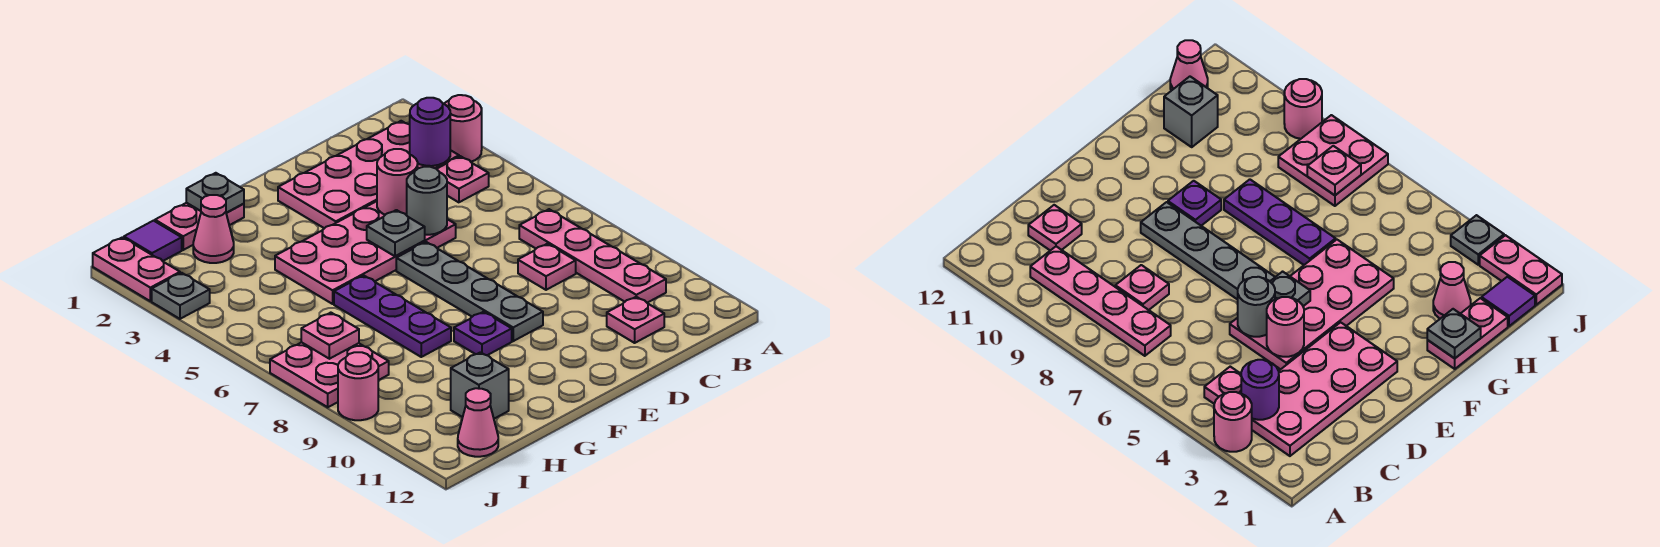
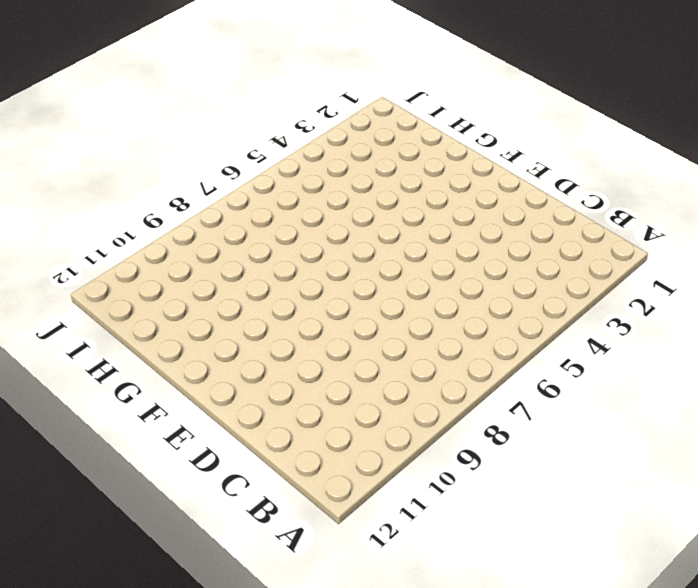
none -> pink 1x1 round brick [444,95,482,162]
none -> pink 2x4 plate [278,121,459,228]
none -> pink 1x1 plate [437,156,489,202]

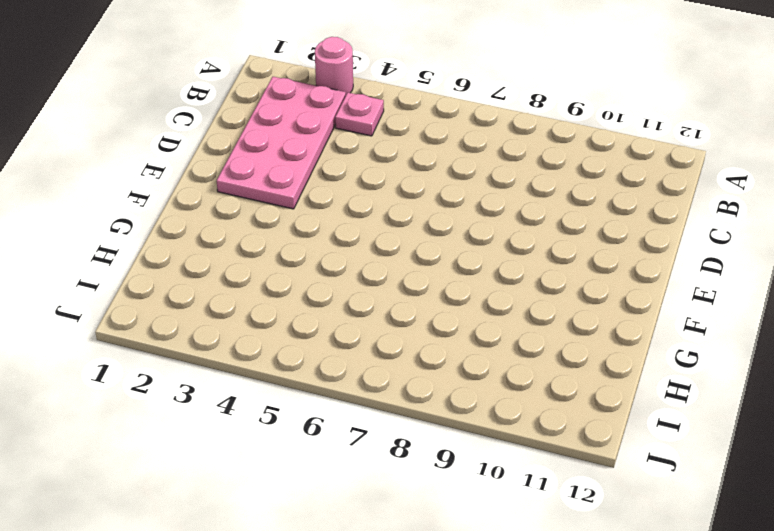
none -> pink 1x4 plate [519,209,666,303]
none -> pink 1x1 plate [518,244,576,290]
none -> pink 1x1 plate [607,297,664,343]

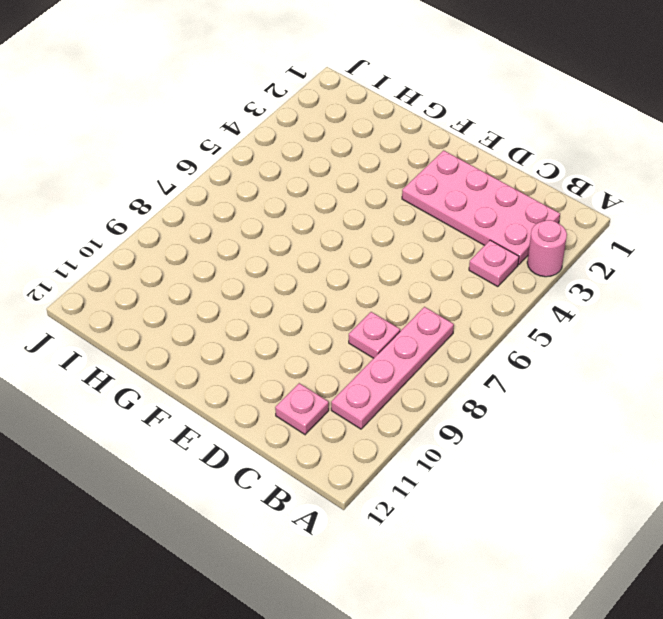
none -> pink 2x4 plate [275,201,456,304]
none -> grey 1x4 plate [396,242,543,341]
none -> purple 1x1 plate [454,312,512,355]

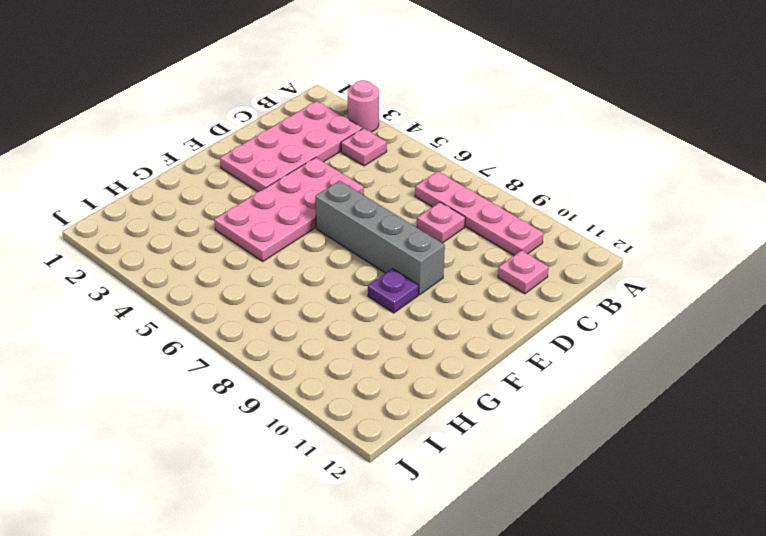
grey 1x4 brick [315,181,445,295] -> grey 1x4 plate [396,242,543,341]
none -> pink 1x2 plate [155,203,244,250]
none -> purple 1x3 plate [334,275,451,357]
none -> pink 1x1 cone [193,195,234,263]

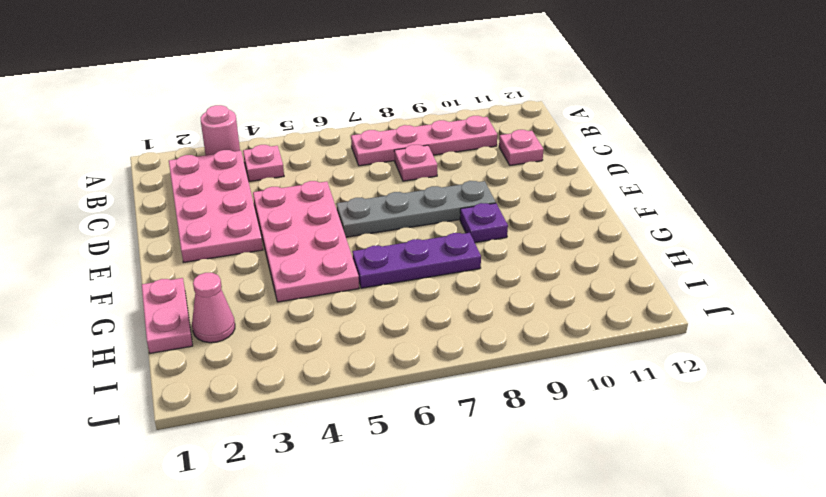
none -> grey 1x1 brick [451,352,509,419]
none -> purple 1x1 tile [124,221,182,261]
none -> pink 2x2 plate [270,342,389,407]

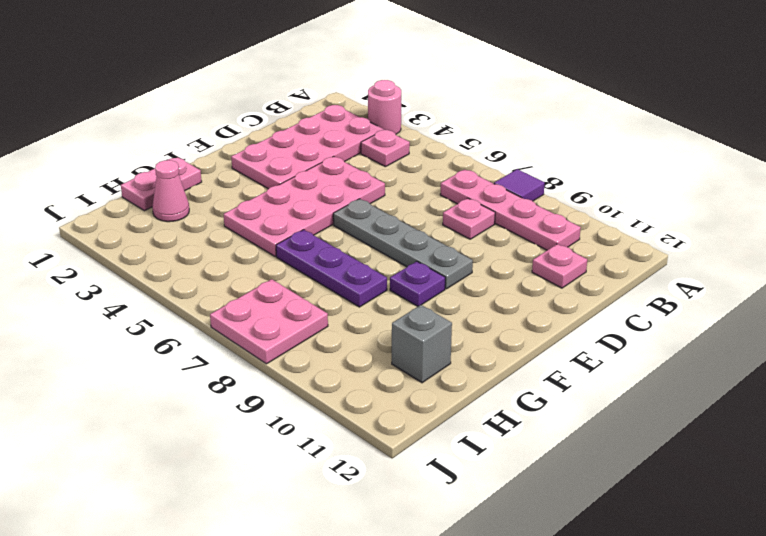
purple 1x1 tile [494,169,545,201] -> purple 1x1 tile moved to [124,221,182,261]
none -> pink 1x1 cone [458,388,498,457]
none -> pink 1x2 plate [93,237,180,301]
none -> grey 1x1 plate [152,273,210,319]

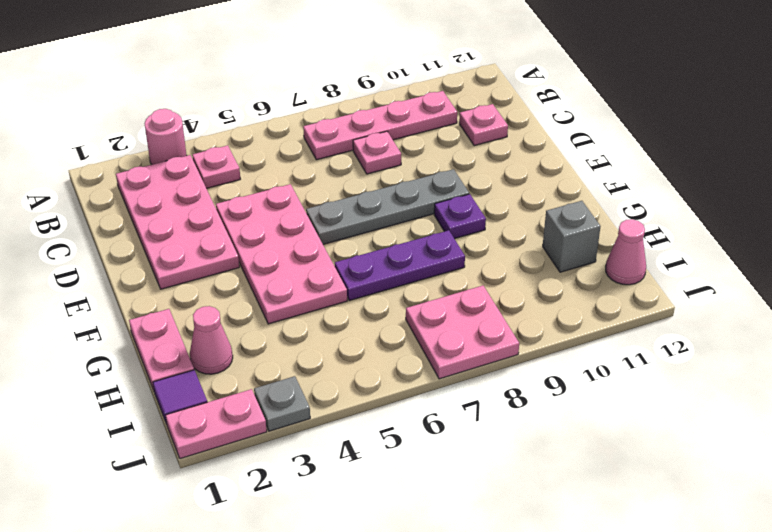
none -> pink 1x1 round brick [338,352,378,420]
none -> purple 1x1 round brick [410,98,450,166]
none -> pink 1x1 round brick [377,149,418,215]

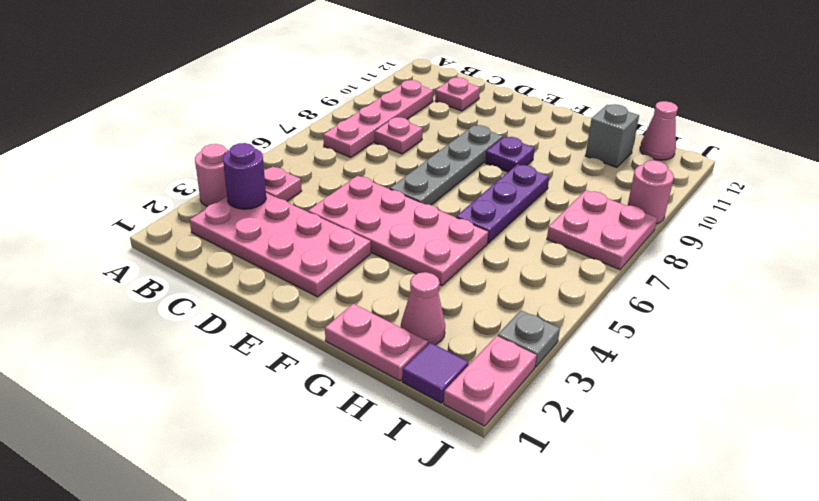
none -> pink 1x1 round brick [377,149,418,215]
none -> grey 1x1 round brick [407,167,447,235]
none -> grey 1x1 plate [367,210,425,256]

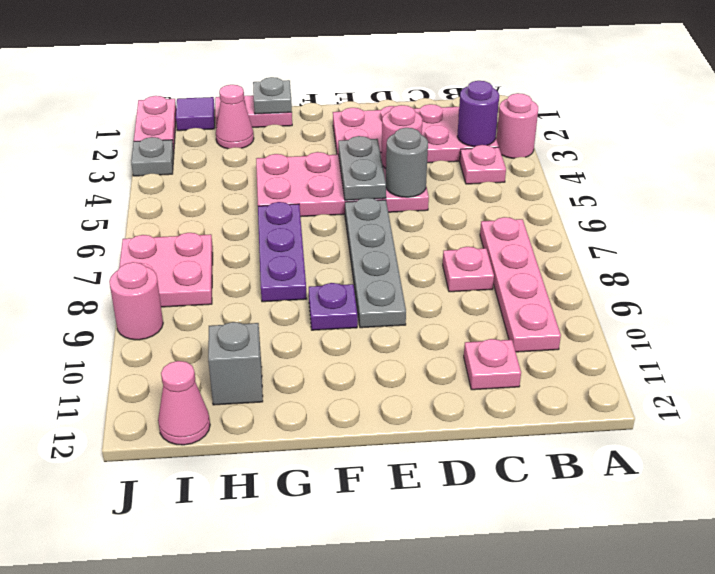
grey 1x2 plate [338,136,386,200] -> grey 1x1 plate [367,210,425,256]
none -> pink 1x1 plate [301,313,359,359]

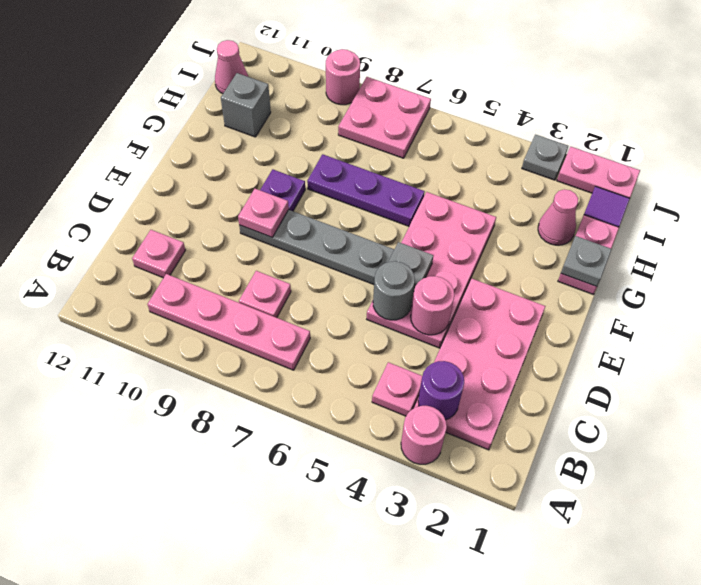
pink 1x1 plate [238,189,289,237] -> pink 1x1 plate moved to [301,313,359,359]

